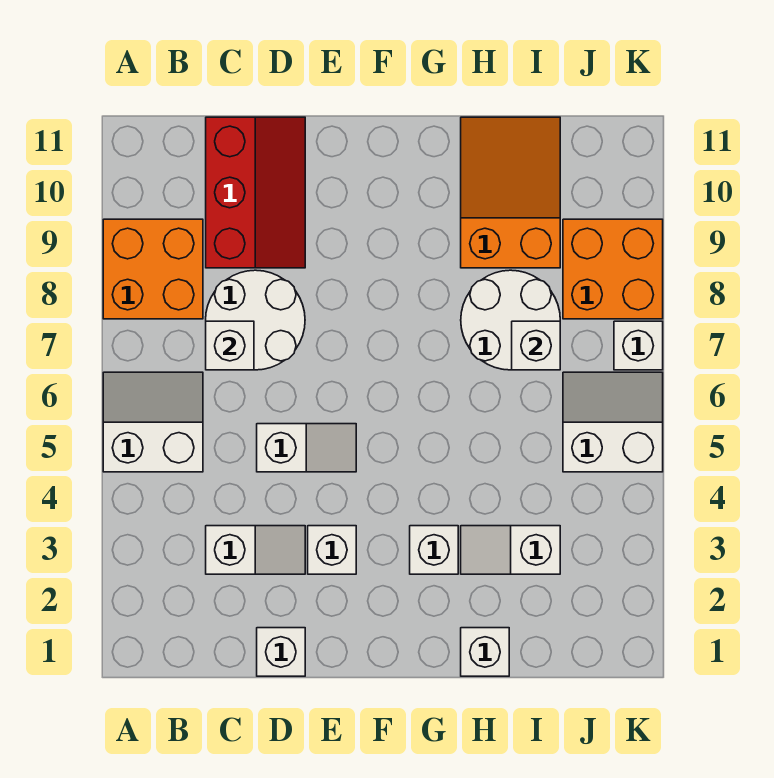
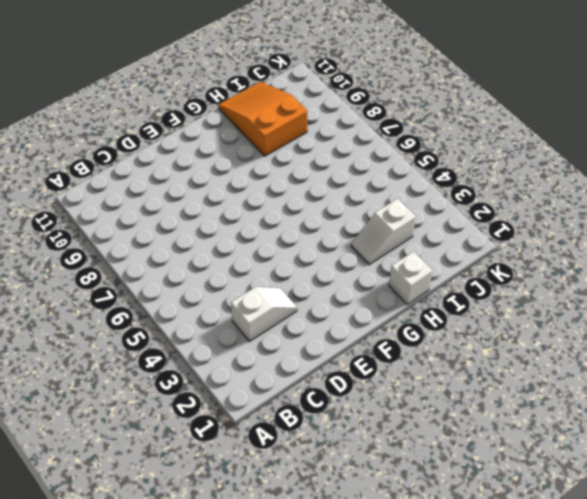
none -> white 2x2 slope [103,372,203,472]
none -> orange 2x2 brick [103,219,203,319]
none -> white 2x2 round brick [206,270,305,370]

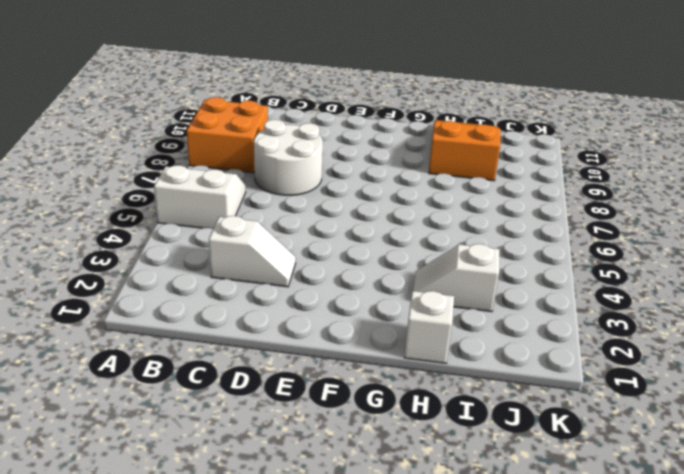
none -> red 2x3 slope [206,117,305,268]
none -> white 1x1 brick [257,628,305,676]
none -> white 1x2 slope [257,424,356,472]

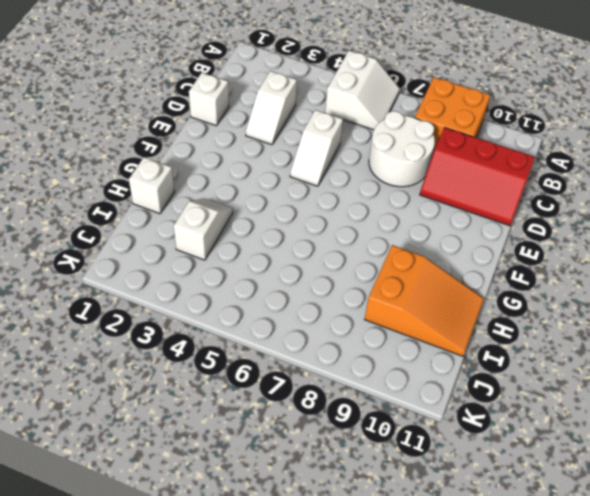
none -> white 1x1 brick [308,526,356,574]
none -> white 1x1 brick [410,526,458,574]
none -> white 2x2 round brick [461,270,560,370]

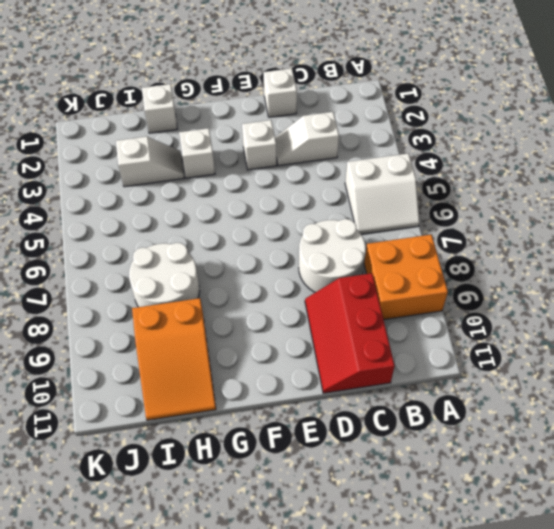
none -> white 1x2 slope [257,424,356,472]
none -> white 2x2 slope [563,372,663,472]
none -> orange 2x2 brick [563,219,663,319]

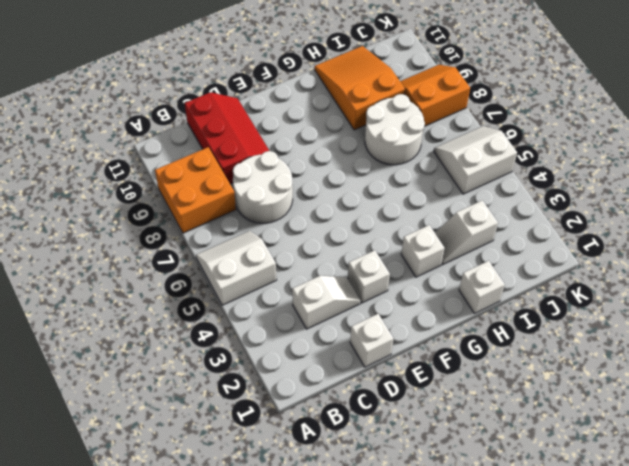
orange 2x2 slope [400,65,470,126] -> orange 2x2 brick [563,219,663,319]
none -> white 1x2 slope [257,424,356,472]
none -> white 1x1 brick [614,321,663,370]
none -> white 1x1 brick [206,321,254,370]

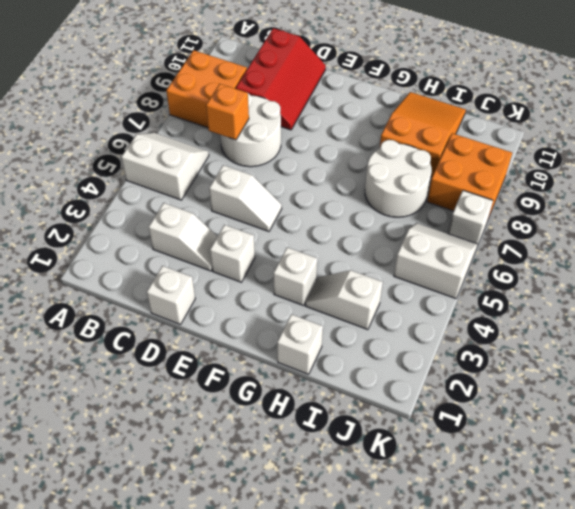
orange 1x1 brick [206,84,249,140] -> white 1x1 brick [206,321,254,370]
none -> white 1x1 brick [512,321,560,370]

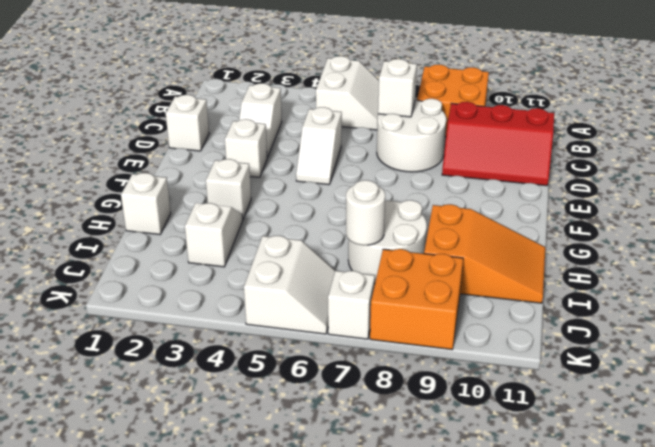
white 1x1 round brick [346,180,385,245] -> white 1x1 brick [512,321,560,370]

